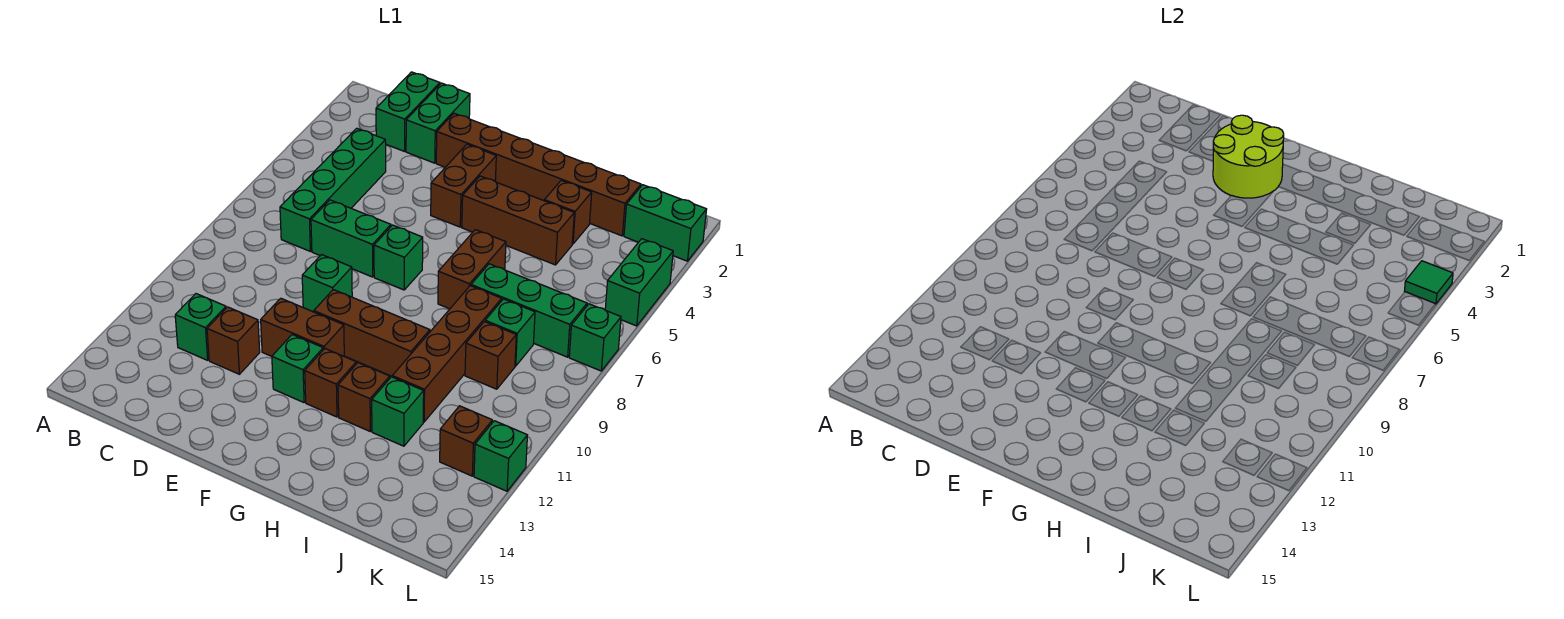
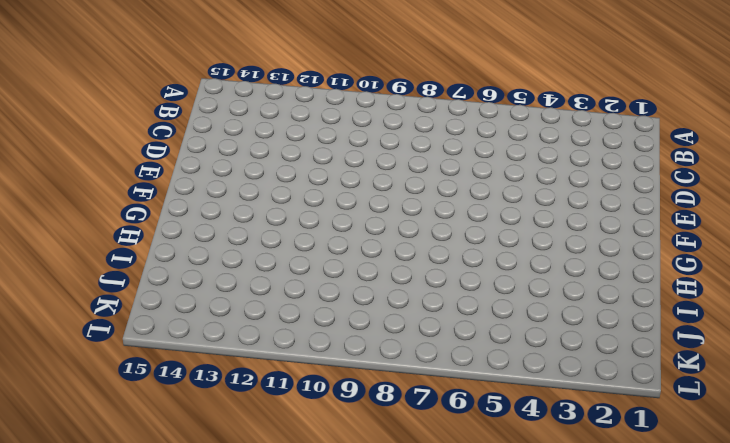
none -> green 1x2 brick [376,72,440,151]
none -> green 1x4 brick [280,128,386,251]
none -> green 1x1 brick [175,294,226,360]
none -> green 1x2 brick [406,83,470,163]

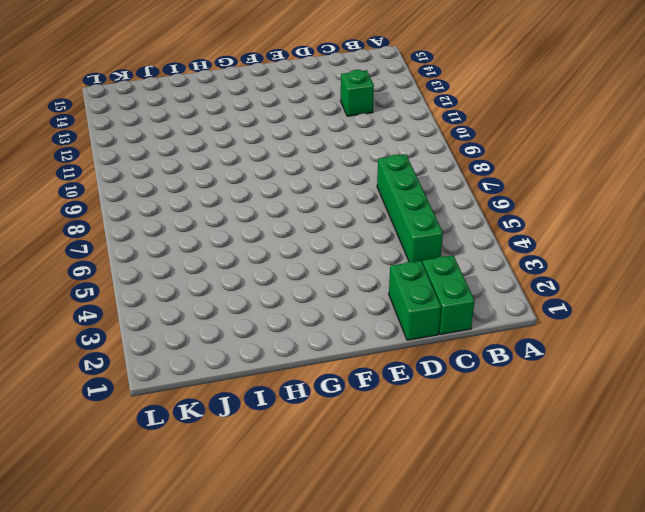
none -> green 1x2 brick [311,200,391,277]
none -> brown 1x1 brick [207,307,260,374]
none -> brown 1x6 brick [436,113,641,236]
none -> green 1x1 brick [302,255,352,312]

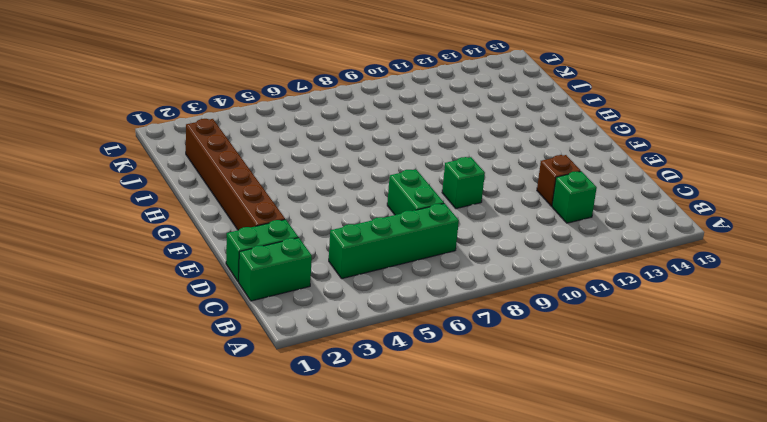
none -> brown 1x2 brick [261,298,344,356]
none -> brown 1x2 brick [431,144,496,227]
none -> green 1x1 brick [374,225,423,290]
none -> brown 1x3 brick [314,290,430,376]

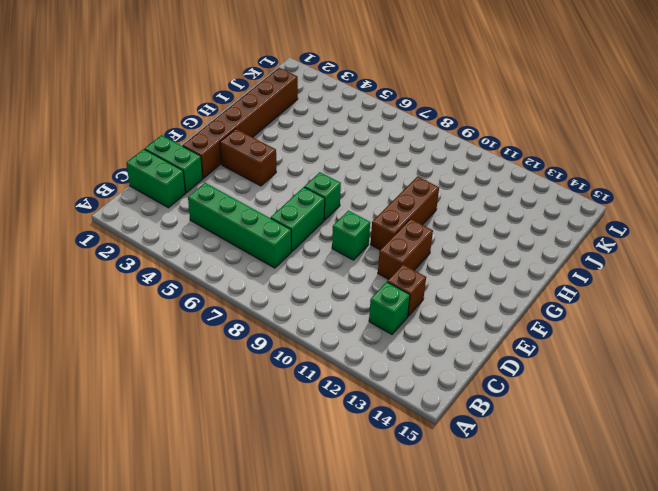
none -> green 1x1 brick [272,335,323,402]
none -> brown 1x3 brick [462,176,574,265]
none -> brown 1x1 brick [305,349,356,417]
none -> brown 1x2 brick [438,230,506,309]

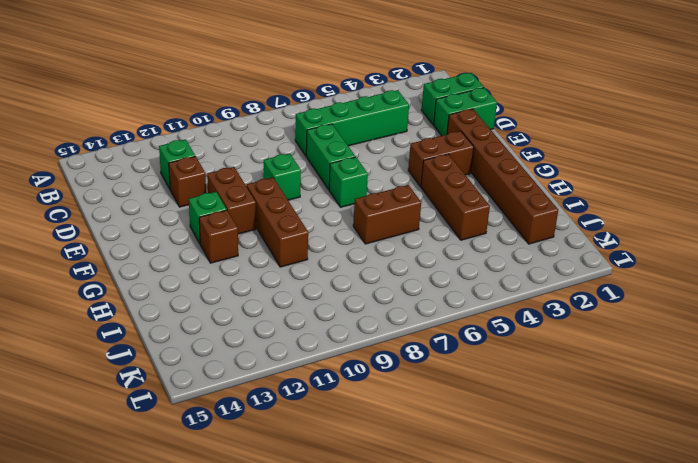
none -> brown 1x1 brick [338,363,390,431]
none -> brown 1x1 brick [544,180,592,244]
none -> green 1x3 brick [471,264,587,357]
none -> brown 1x4 brick [392,286,502,422]

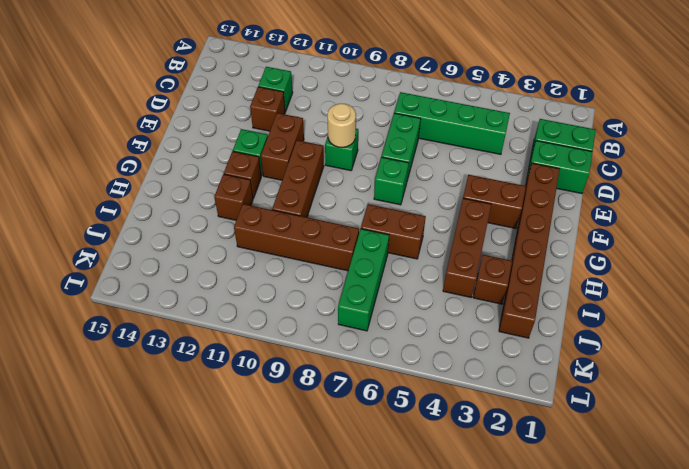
tan 1x1 round brick [327,104,356,147] -> none
none -> green 1x1 brick [372,377,424,446]
none -> green 1x1 brick [485,299,535,366]
none -> brown 1x1 brick [465,322,516,389]
none -> green 1x2 brick [624,185,707,261]

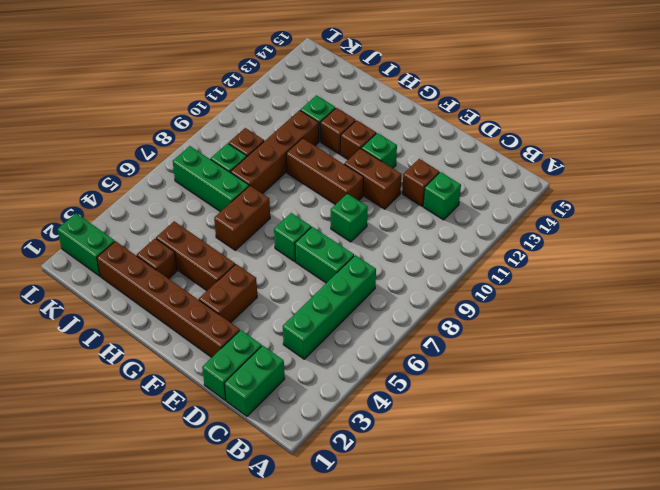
none -> brown 1x1 brick [440,406,492,476]
none -> green 1x2 brick [605,239,673,326]
none -> green 1x1 brick [569,304,621,371]
none -> green 1x1 brick [474,421,527,491]

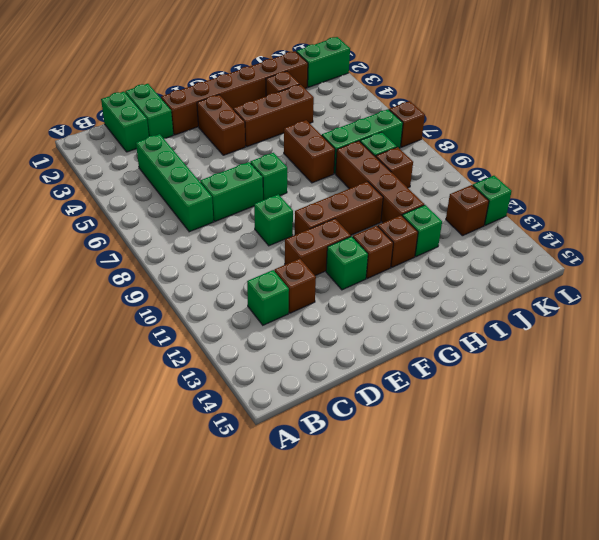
brown 1x1 brick [389,101,425,147] -> green 1x1 brick [569,304,621,371]
none -> green 1x2 brick [605,239,673,326]
none -> lime 2x2 round brick [1213,115,1284,198]
none -> green 1x1 tile [1404,261,1453,304]

